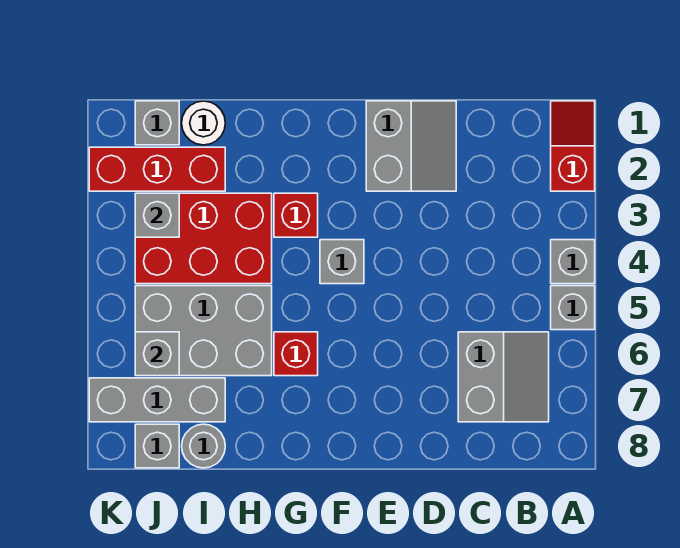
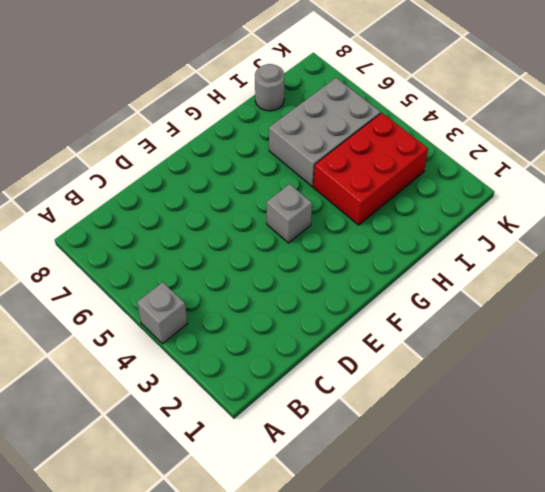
none -> red 1x2 slope [551,101,595,191]
none -> grey 1x1 brick [551,286,595,330]
none -> grey 2x2 slope [458,332,549,422]

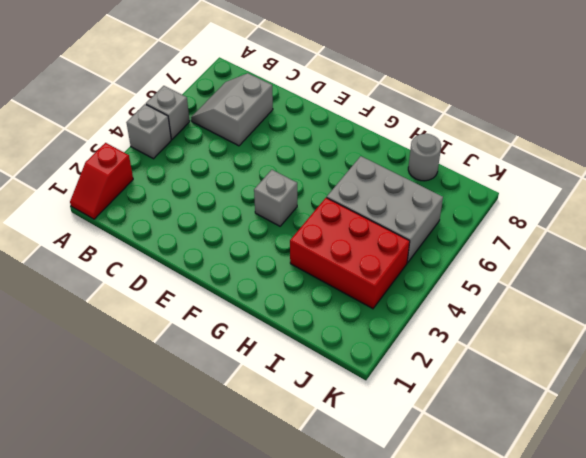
none -> grey 2x2 slope [366,101,456,191]
none -> red 1x1 brick [274,193,318,237]
none -> red 1x1 brick [274,332,318,376]

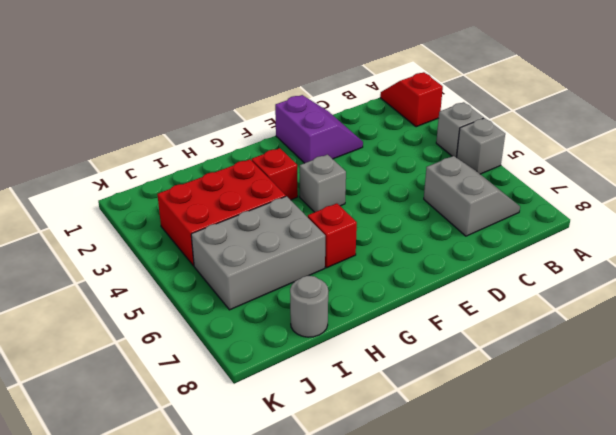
purple 2x2 slope [275,95,363,163] -> grey 2x2 slope [366,101,456,191]
none -> white 1x1 round brick [182,101,225,145]
none -> red 1x3 brick [89,147,225,191]
none -> grey 1x3 brick [89,378,225,422]

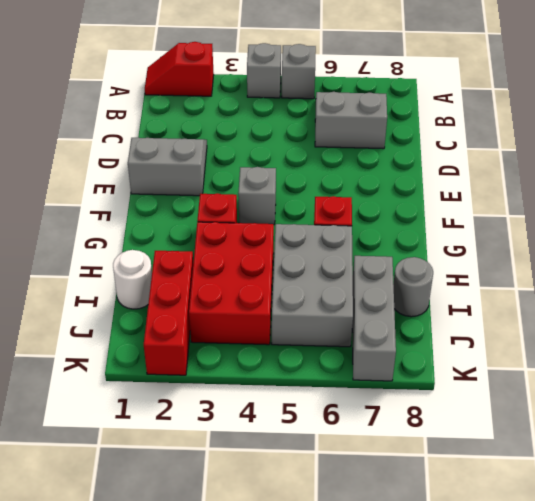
none -> grey 1x1 brick [135,101,179,145]
none -> grey 1x1 brick [135,424,179,468]
none -> grey 1x1 brick [135,193,179,237]

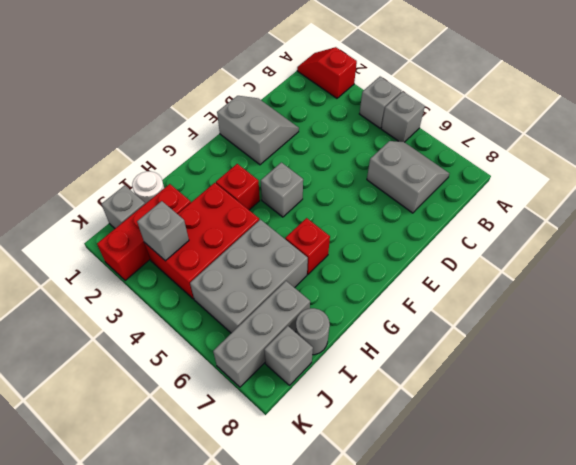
none -> grey 1x1 brick [135,332,179,376]

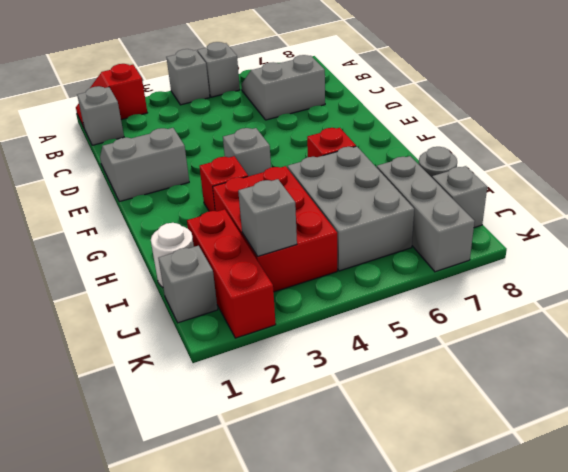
grey 1x1 brick [77,86,124,145] -> grey 1x1 brick moved to [135,332,179,376]

